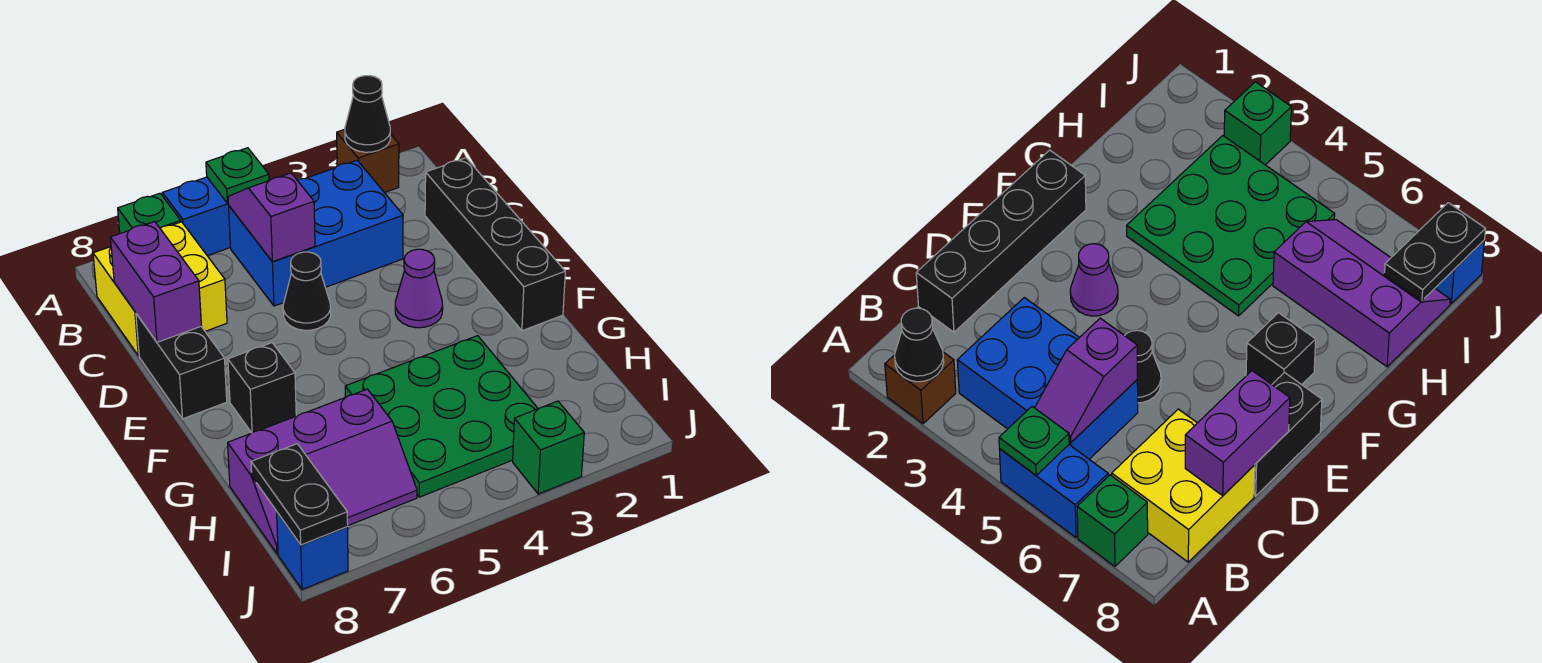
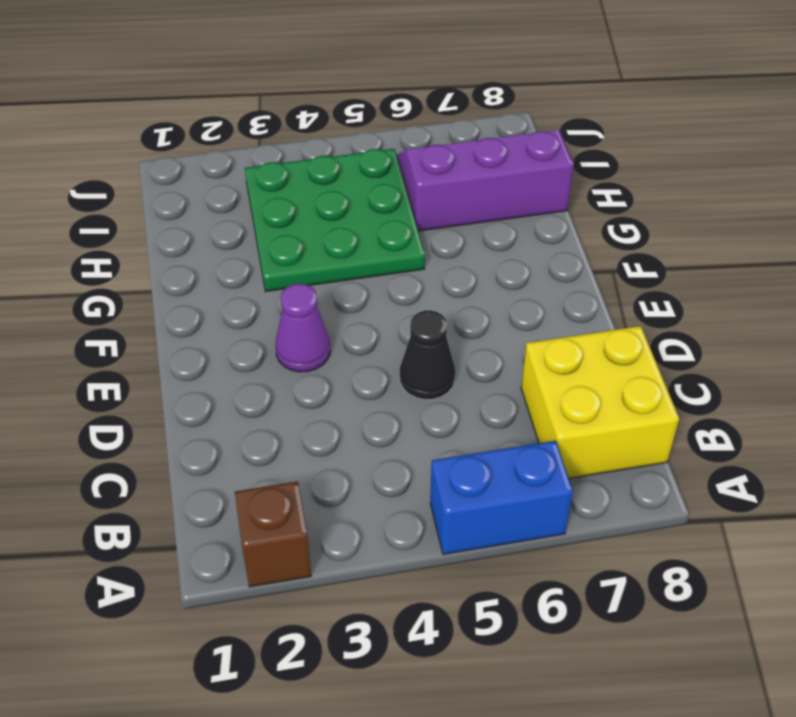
none -> green 1x1 brick [118,193,181,233]
none -> blue 2x3 brick [229,160,403,306]
none -> black 1x4 brick [425,158,565,331]

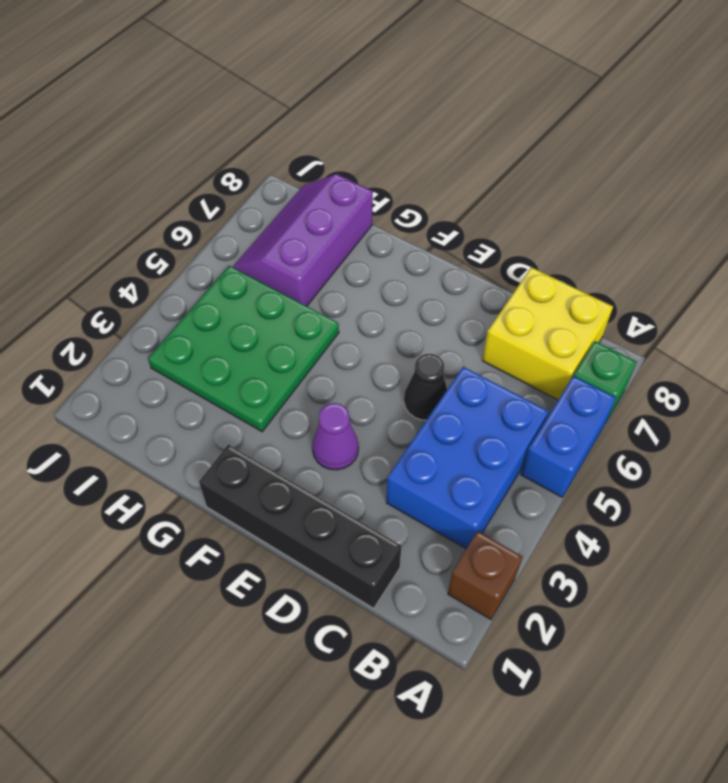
none -> black 1x2 brick [136,314,227,419]
none -> black 1x1 brick [228,343,296,433]
none -> green 1x1 brick [513,401,584,494]

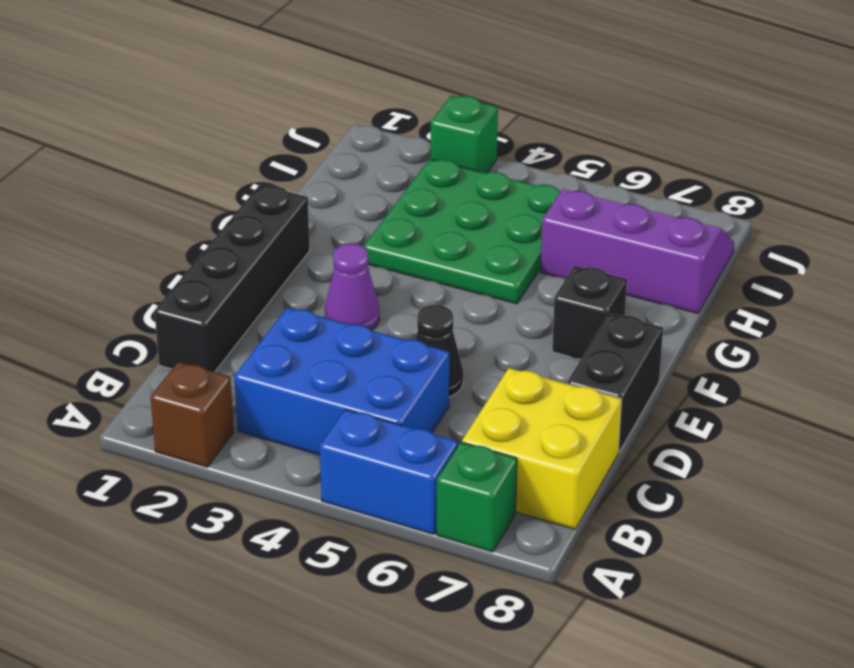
none -> blue 1x1 brick [277,513,348,590]
none -> black 1x1 cone [345,76,390,152]
none -> green 1x1 plate [206,148,269,203]

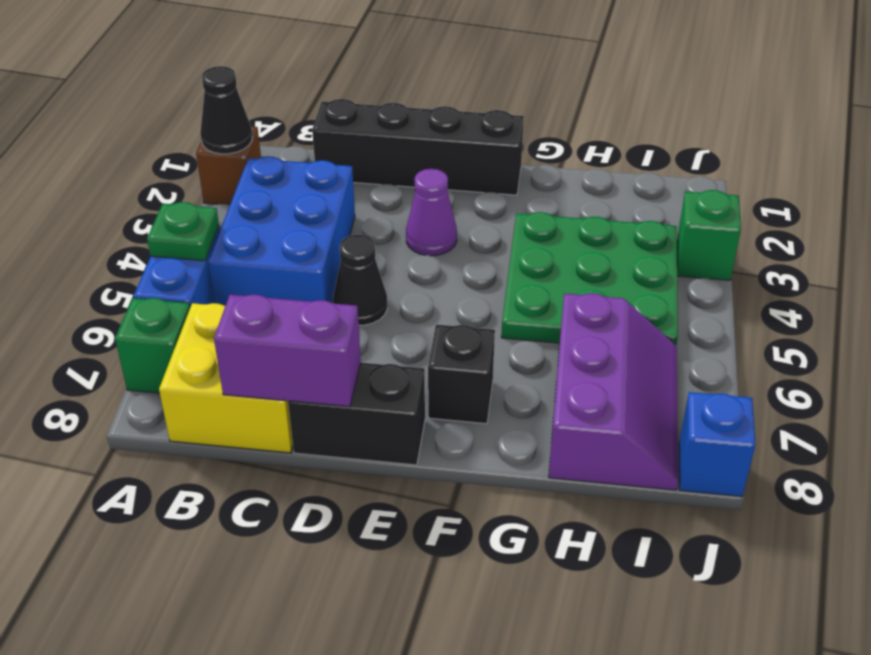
none -> purple 1x2 slope [228,173,315,262]
none -> black 1x2 plate [251,444,348,545]

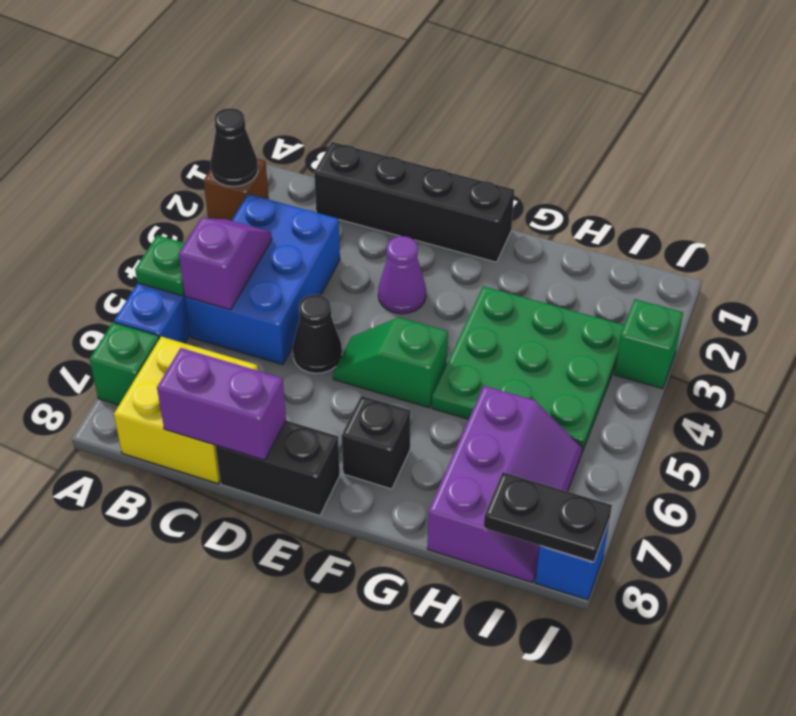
purple 1x2 slope [179,218,272,310] -> purple 1x2 slope turned to [228,173,315,262]
green 1x2 slope [333,317,448,408] -> none

